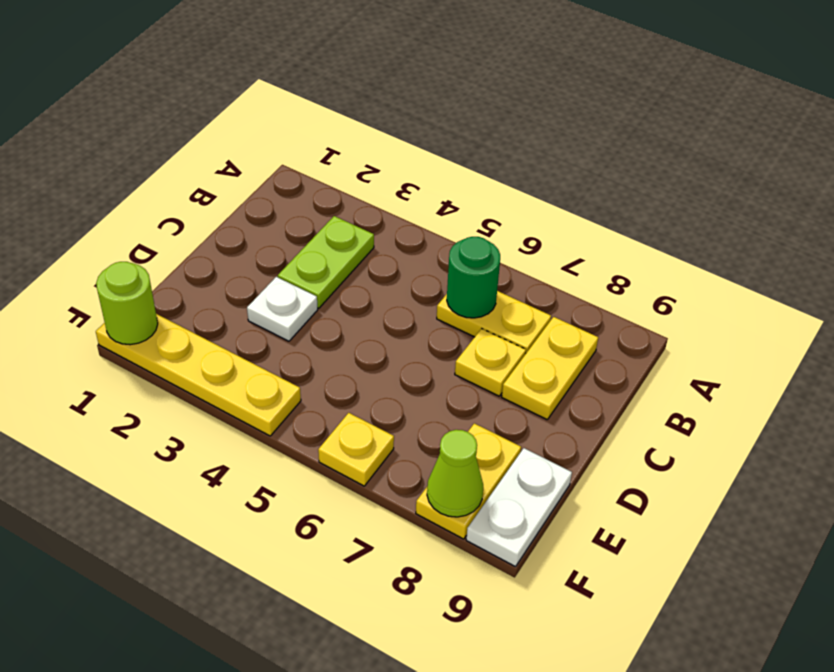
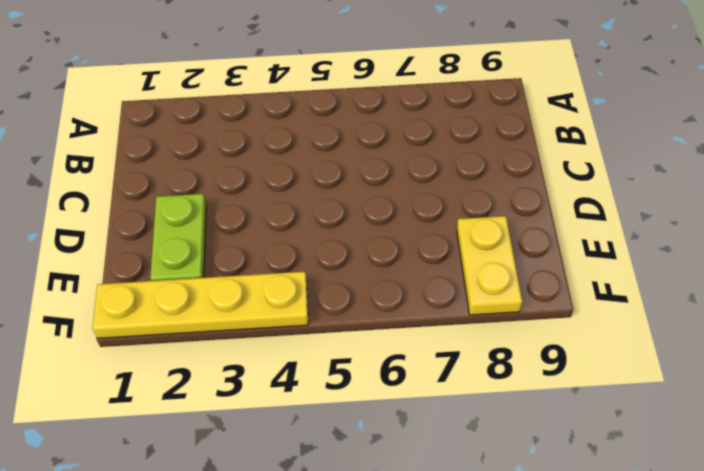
lime 1x2 plate [150,194,206,281] -> lime 1x2 plate moved to [278,216,374,308]
none -> yellow 1x2 plate [437,291,551,354]
none -> yellow 1x2 plate [502,317,598,419]
none -> yellow 1x1 plate [455,329,526,396]

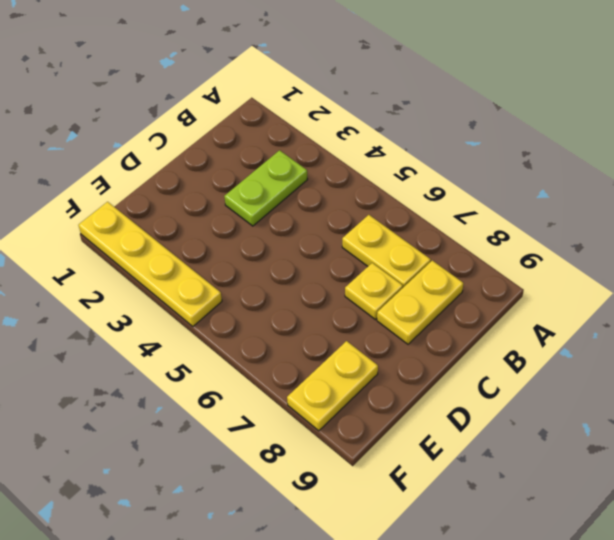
none -> white 1x1 plate [247,277,318,341]
none -> white 1x2 plate [466,448,572,567]
none -> yellow 1x1 plate [318,413,394,486]

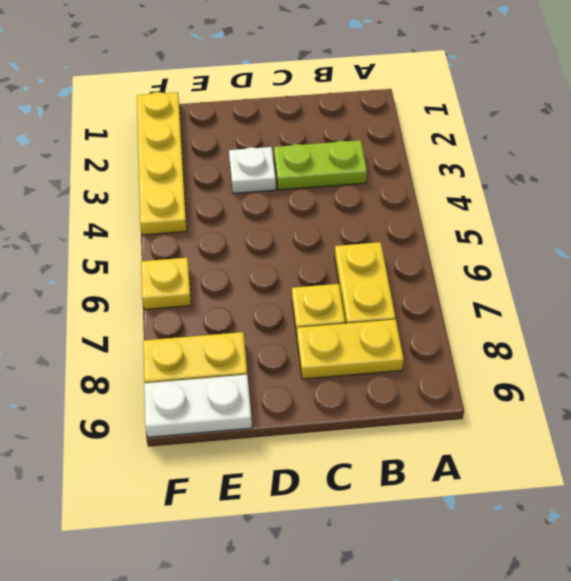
none -> green 1x1 round brick [447,237,500,318]
none -> lime 1x1 round brick [96,262,158,345]
none -> lime 1x1 cone [427,430,483,517]

